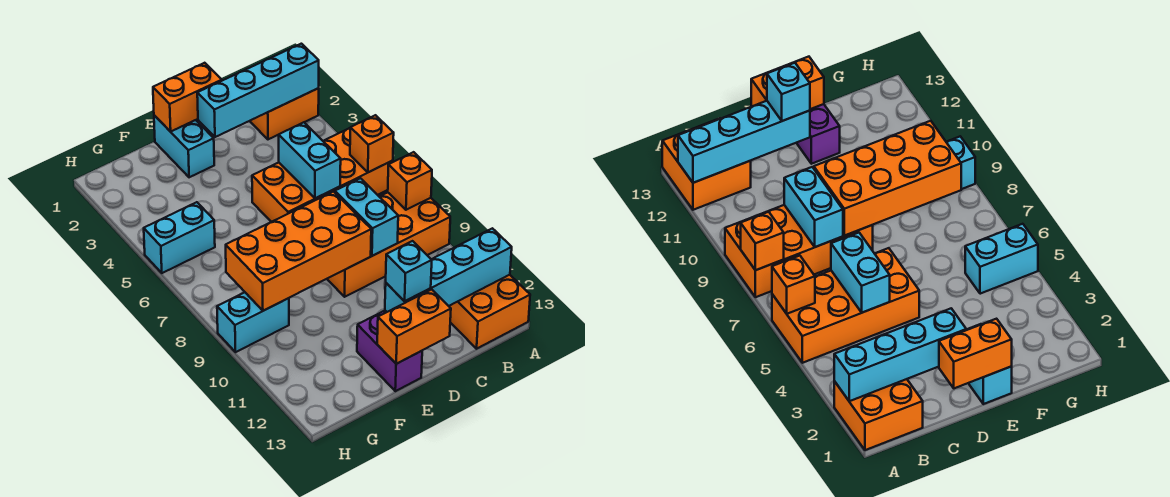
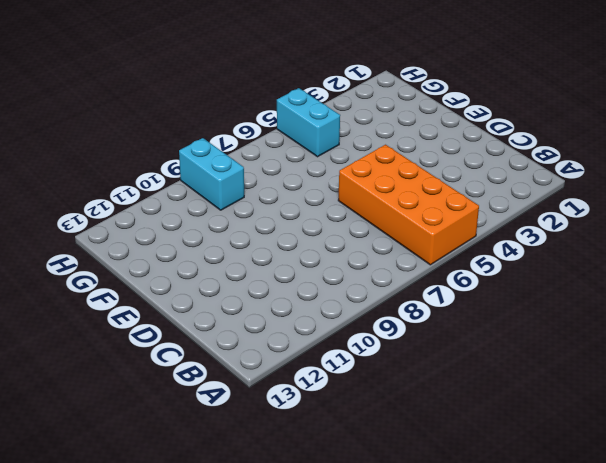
none -> orange 2x2 brick [250,88,319,139]
none -> orange 2x4 brick [327,193,450,297]
none -> orange 2x2 brick [449,275,530,349]

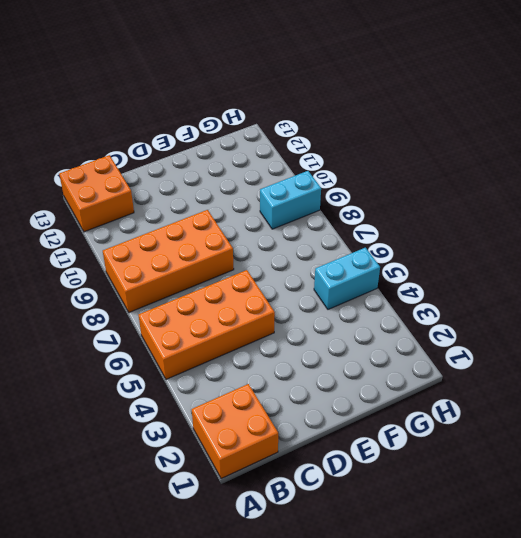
none -> cyan 1x2 brick [154,115,214,177]
none -> purple 1x2 brick [357,311,422,391]
none -> cyan 1x4 brick [197,44,319,137]

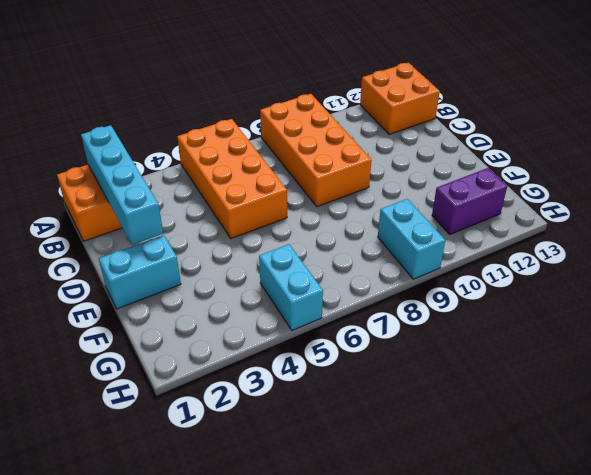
purple 1x2 brick [432,168,507,234] -> purple 1x2 brick moved to [357,311,422,391]
none -> orange 1x1 brick [350,115,394,172]
none -> orange 1x1 brick [388,152,432,210]
none -> cyan 1x4 brick [385,228,512,312]

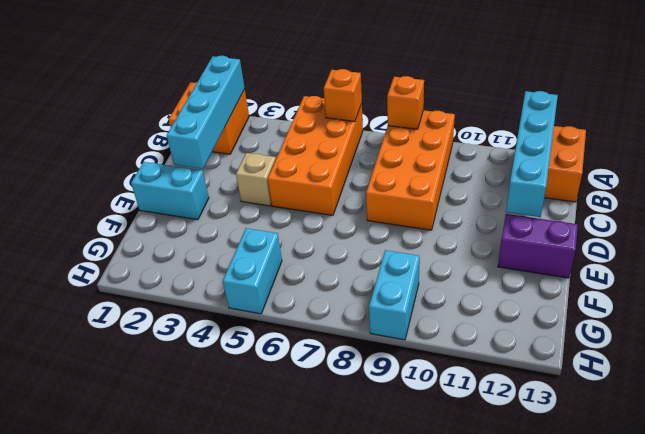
tan 1x1 brick [236,153,276,206] -> none
none -> cyan 1x2 brick [279,122,341,198]
none -> cyan 1x2 brick [335,178,398,256]
none -> orange 1x2 brick [153,63,222,132]

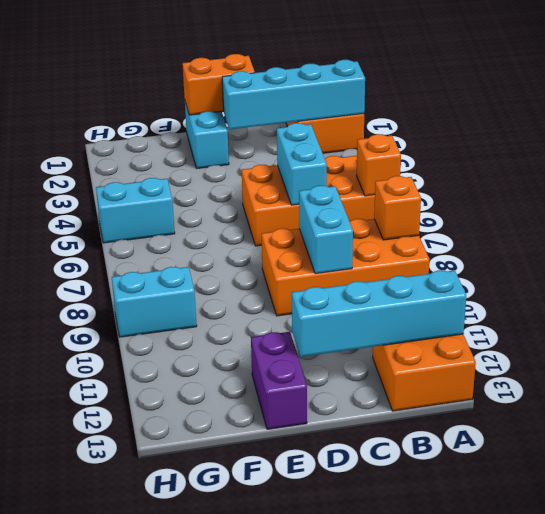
none -> orange 2x4 brick [226,192,371,311]
none -> orange 1x2 brick [377,289,451,364]
none -> cyan 1x1 brick [386,241,432,301]

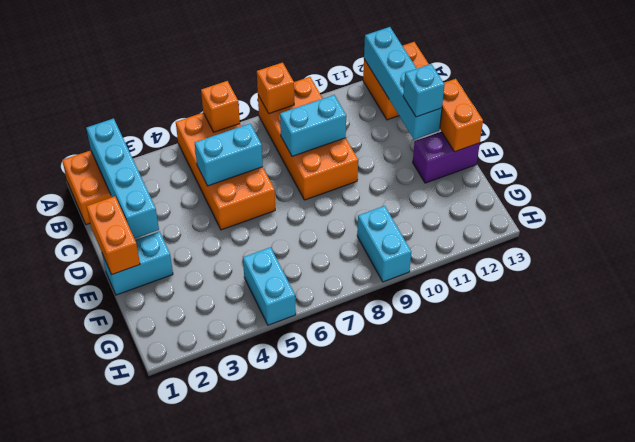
none -> orange 2x4 brick [226,192,371,311]

